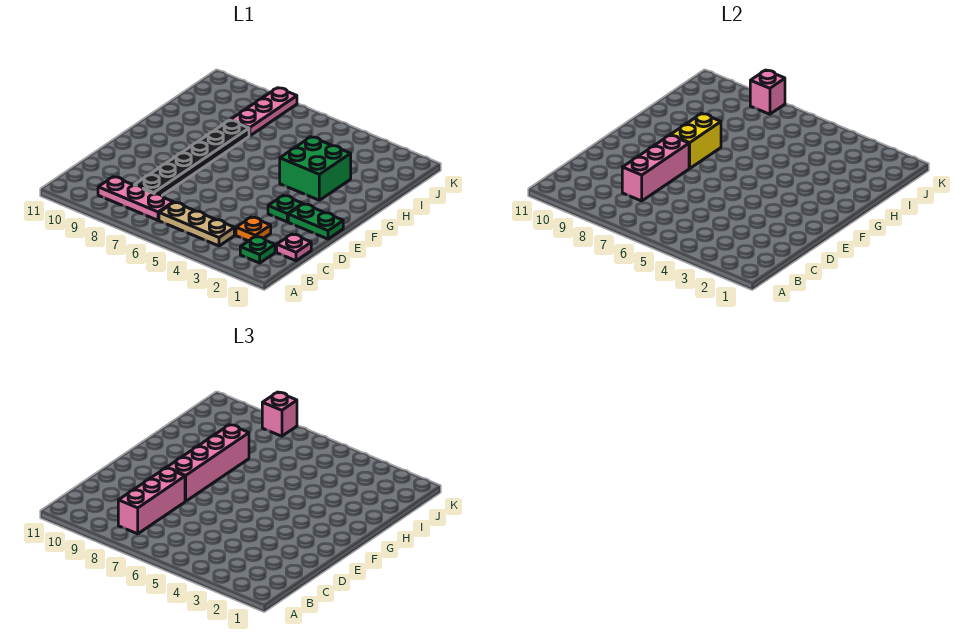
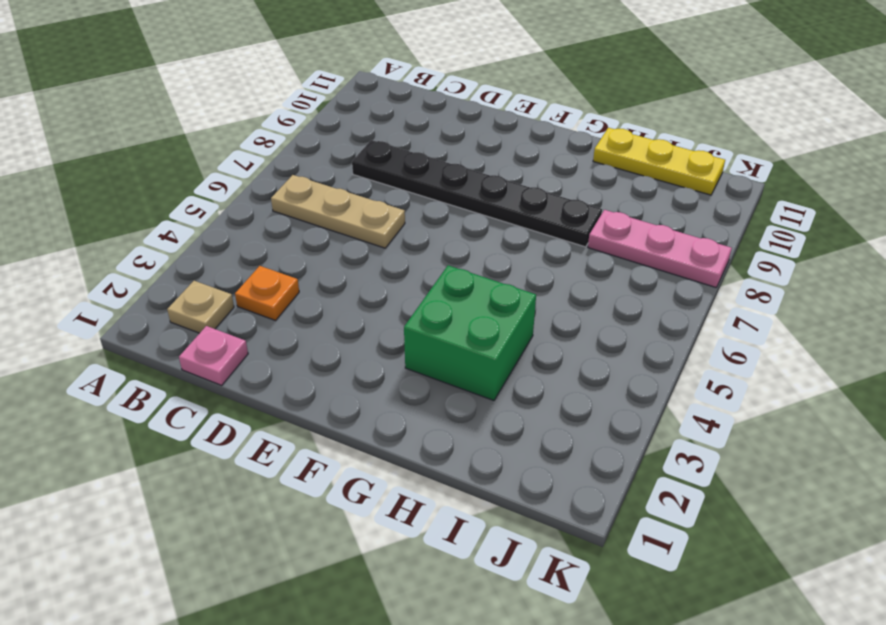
tan 1x1 plate [167,281,234,333] -> green 1x1 plate [240,236,275,263]
tan 1x3 plate [271,175,405,248] -> tan 1x3 plate turned to [159,202,234,246]
yellow 1x3 plate [593,128,725,195] -> none
none -> pink 1x3 plate [98,177,173,220]
none -> green 1x2 plate [288,204,343,239]
none -> green 1x1 plate [268,195,303,222]

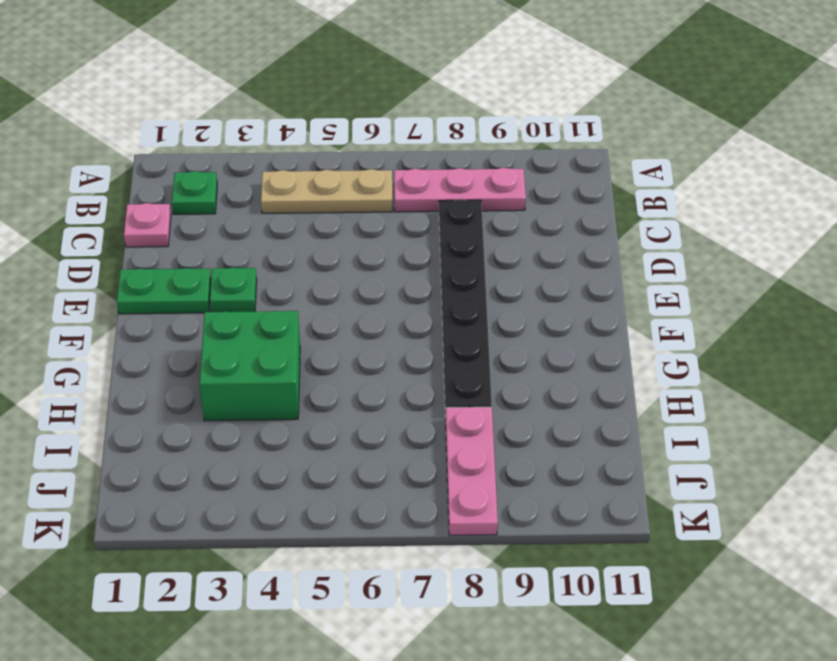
none -> orange 1x1 plate [236,217,271,241]
none -> pink 1x3 brick [622,135,689,201]
none -> yellow 1x2 brick [670,113,721,168]

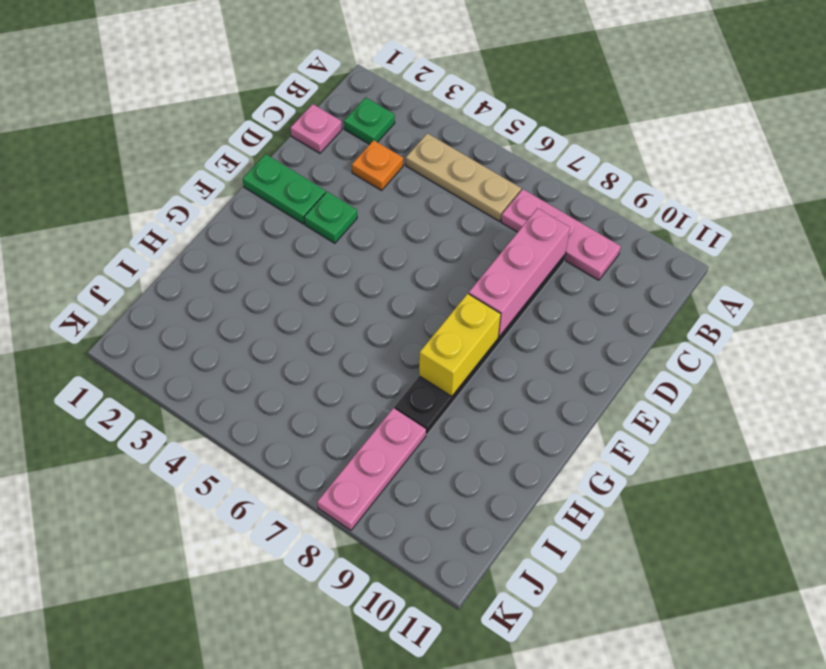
none -> green 2x2 brick [280,137,351,200]
none -> pink 1x1 brick [750,70,785,114]
none -> pink 1x3 brick [118,468,185,534]

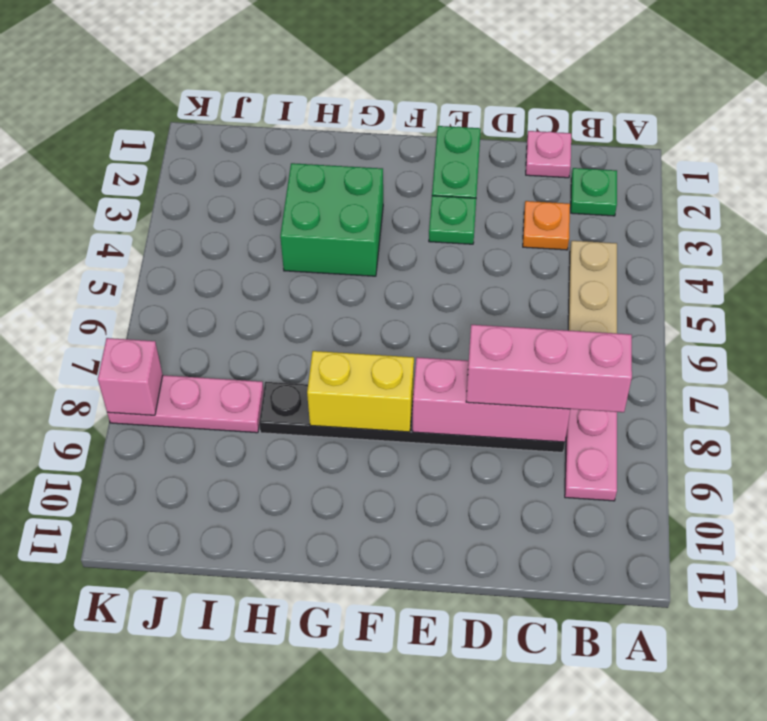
none -> pink 1x4 brick [167,425,249,501]
none -> pink 1x1 brick [262,392,297,436]

